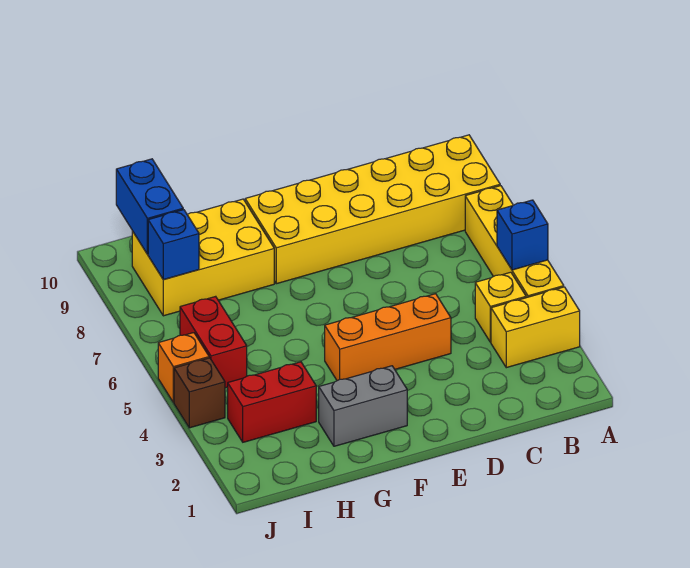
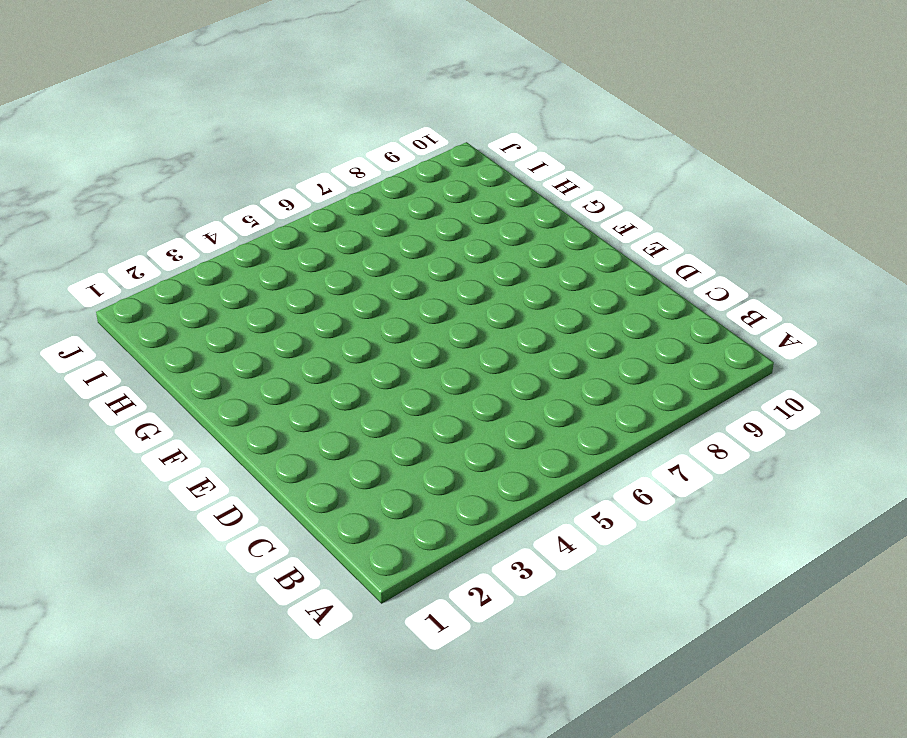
none -> yellow 1x2 brick [491,287,580,368]
none -> yellow 1x4 brick [465,186,564,298]
none -> yellow 2x6 brick [245,135,500,284]

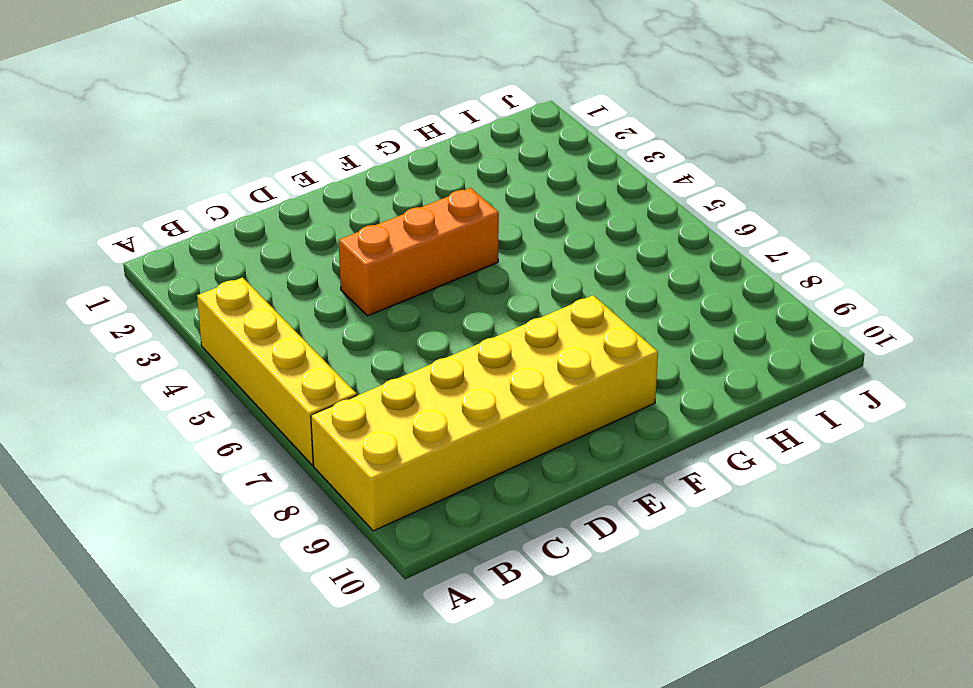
none -> yellow 1x2 brick [491,287,580,368]
none -> yellow 1x1 brick [475,272,526,342]
none -> grey 1x2 brick [319,366,407,446]

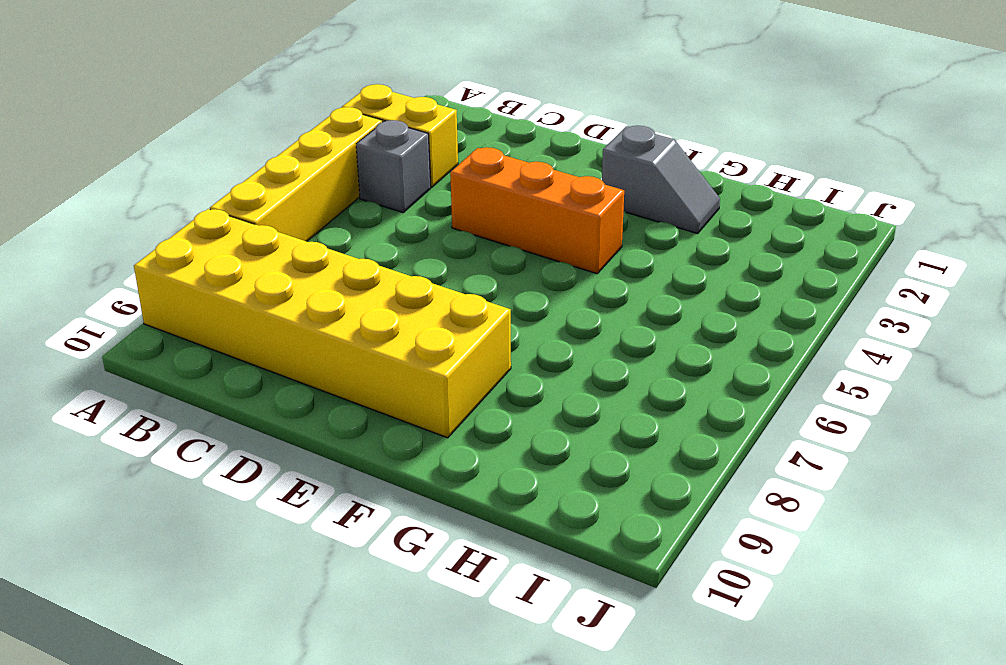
grey 1x1 brick [356,120,431,212] -> yellow 1x1 brick [475,272,526,342]
grey 1x2 slope [602,126,720,233] -> grey 1x2 brick [319,366,407,446]
none -> yellow 2x3 brick [132,199,274,316]
none -> red 1x2 brick [228,362,316,442]
none -> red 1x2 brick [180,296,247,388]

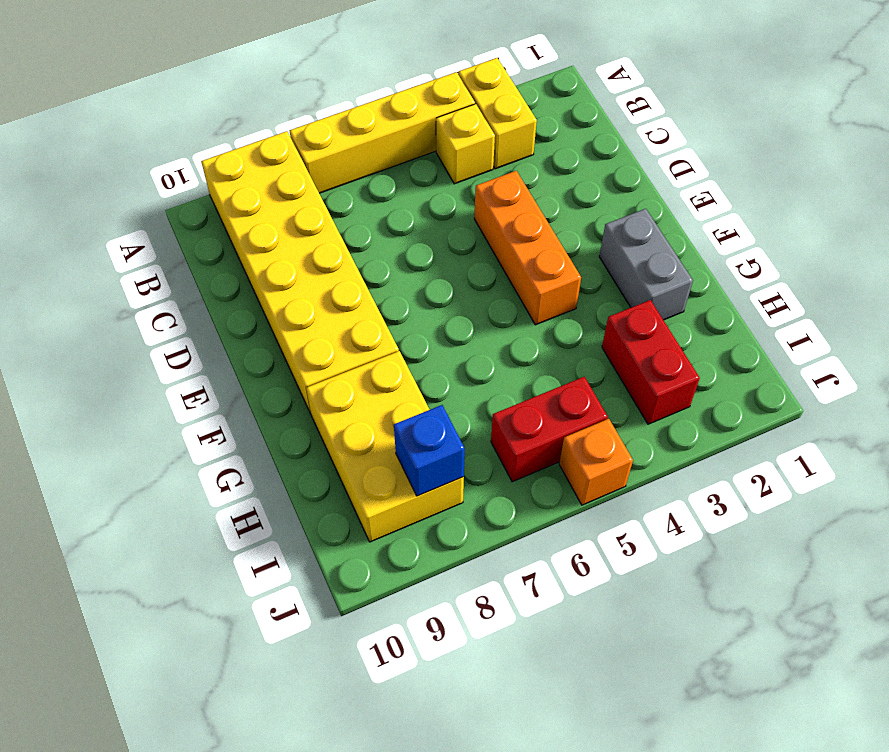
none -> brown 1x1 brick [174,358,225,428]
none -> blue 1x1 brick [497,200,548,270]
none -> blue 1x2 brick [116,159,183,254]

